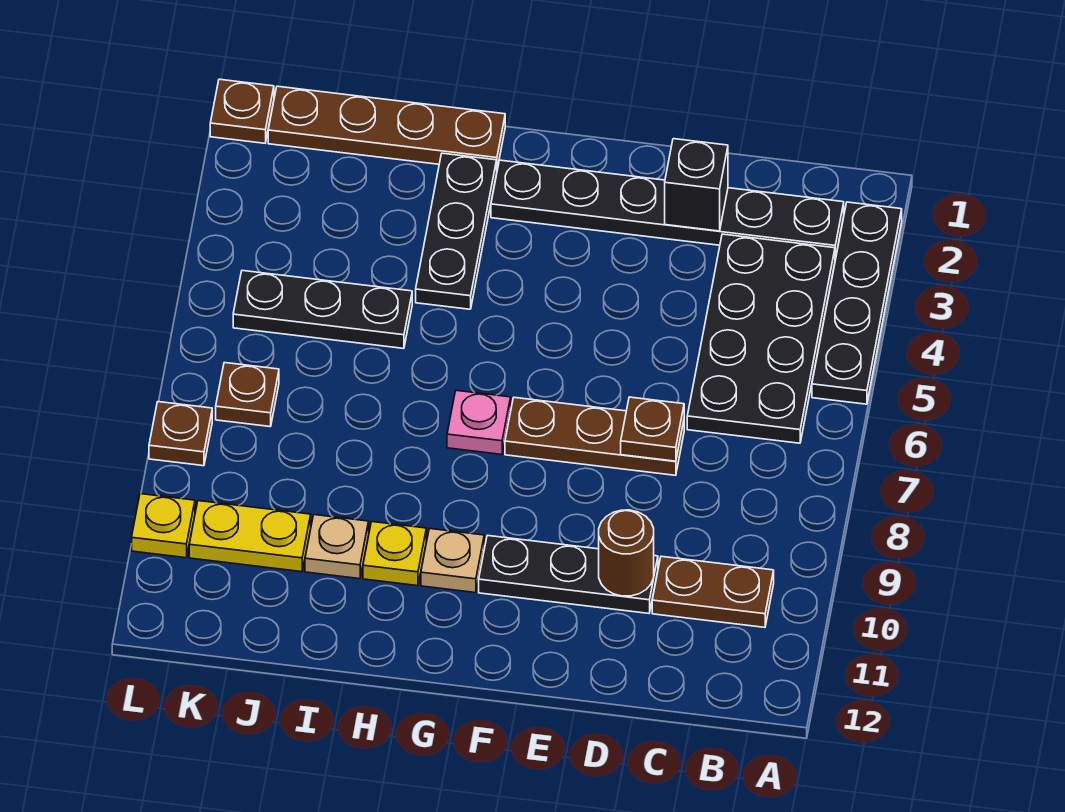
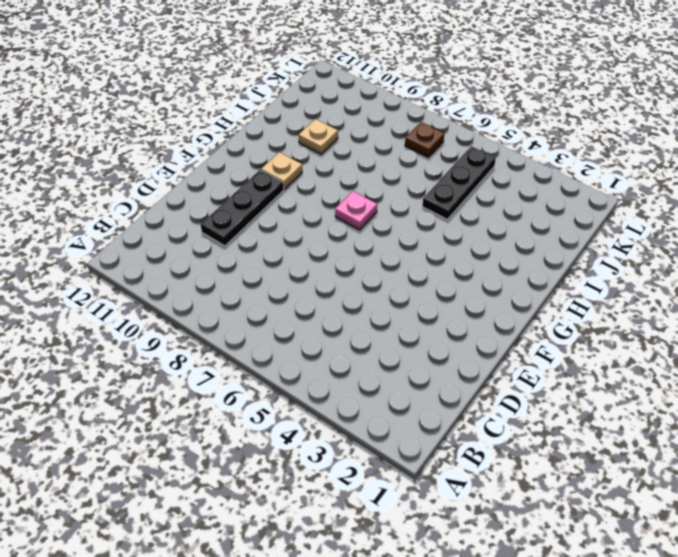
none -> black 1x4 plate [812,202,902,404]
none -> black 1x6 plate [491,160,844,259]
none -> black 2x4 plate [687,234,835,443]

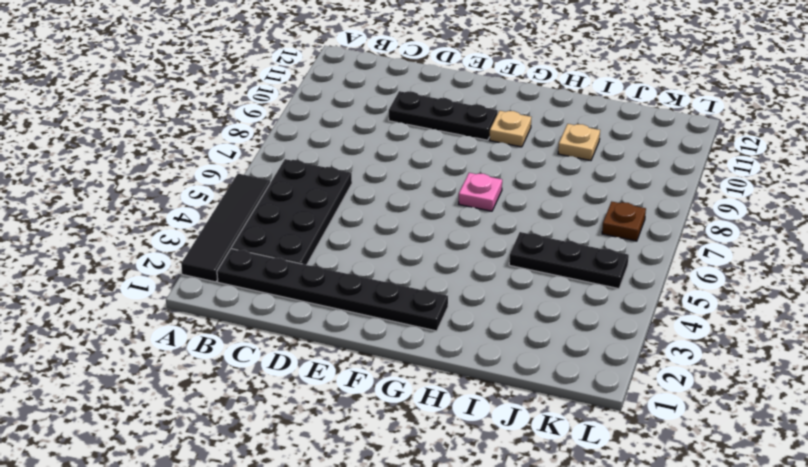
black 1x4 tile [181,174,270,282] -> black 1x4 plate [812,202,902,404]
none -> brown 1x2 plate [652,556,774,627]
none -> brown 1x3 plate [505,397,684,475]
none -> brown 1x4 plate [268,86,505,169]

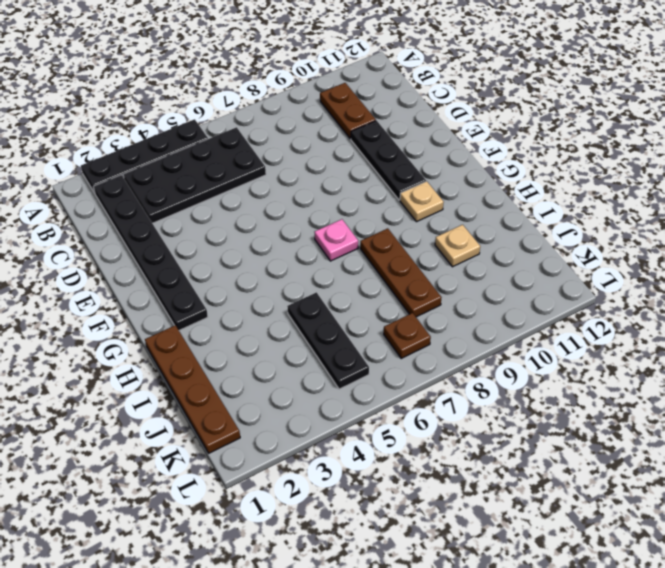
brown 1x3 plate [360,228,441,317] -> brown 1x3 plate moved to [505,397,684,475]
none -> black 1x3 plate [416,153,497,309]
none -> yellow 1x1 plate [363,522,426,586]
none -> yellow 1x2 plate [189,501,311,572]

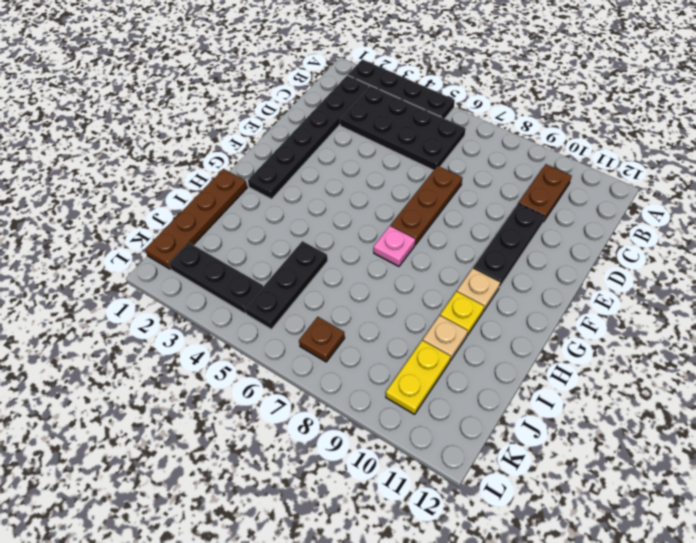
black 1x3 plate [169,243,263,314] -> black 1x3 plate moved to [416,153,497,309]
none -> brown 1x1 plate [210,79,274,143]
none -> brown 1x1 plate [149,402,212,466]
none -> yellow 1x1 plate [132,494,195,558]

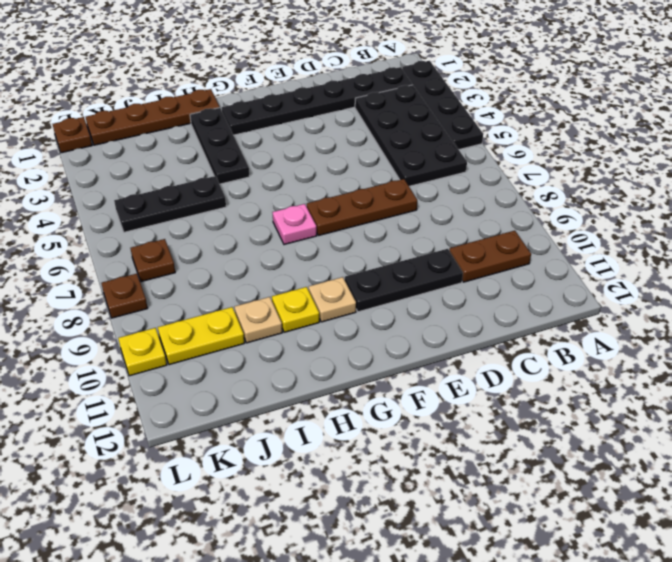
none -> black 1x1 brick [665,139,728,231]
none -> brown 1x1 plate [621,397,684,461]
none -> brown 1x1 round brick [599,510,654,596]

